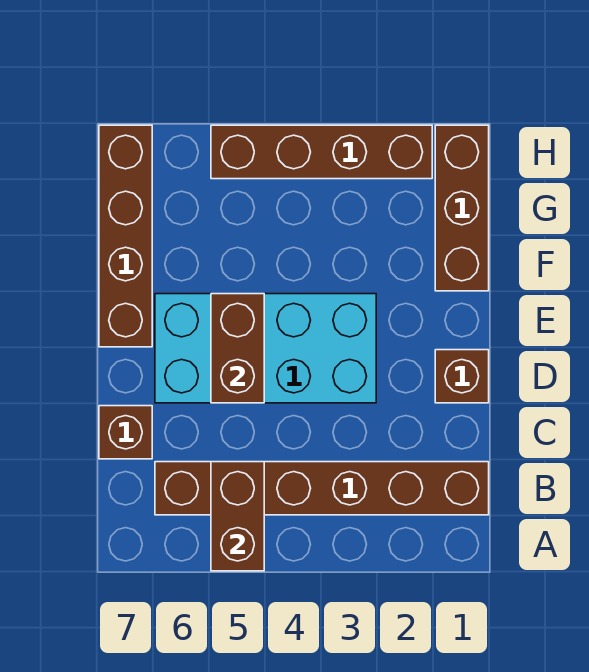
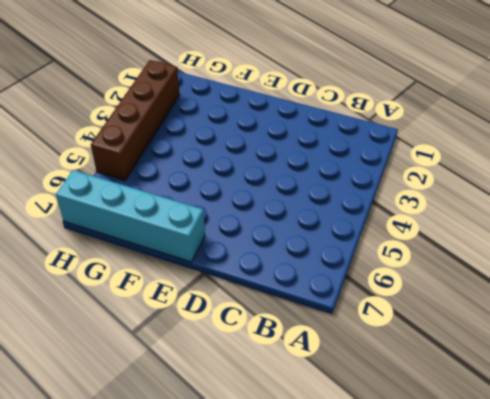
cyan 1x4 brick [56,170,205,262] -> brown 1x4 brick [99,125,152,347]
none -> brown 1x6 brick [155,462,489,515]
none -> brown 1x1 brick [99,406,152,459]

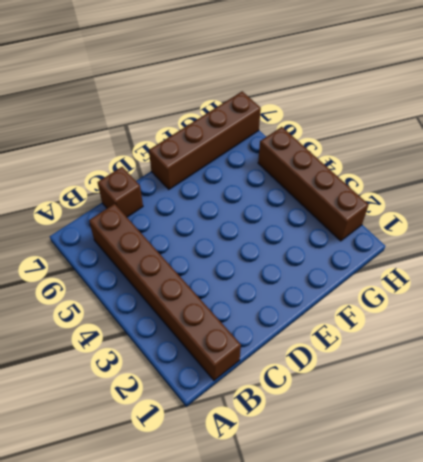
none -> brown 1x1 brick [435,350,489,403]
none -> cyan 2x4 brick [155,294,376,403]

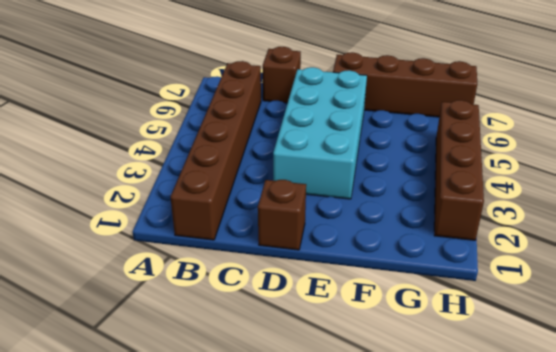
none -> brown 1x3 brick [435,125,489,291]
none -> brown 1x2 brick [211,462,264,571]

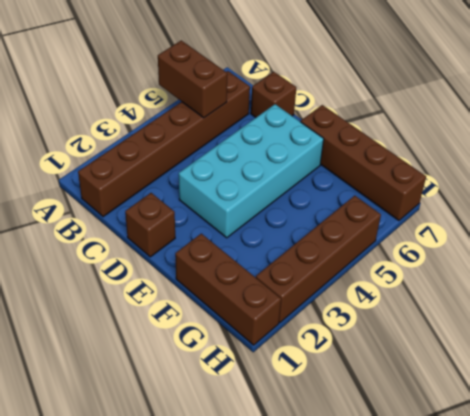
none -> brown 1x2 brick [211,294,264,403]

